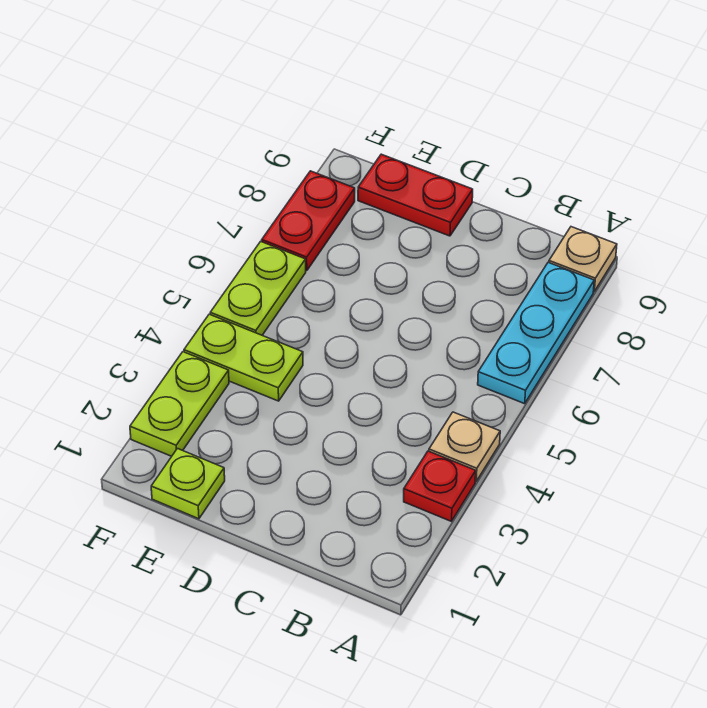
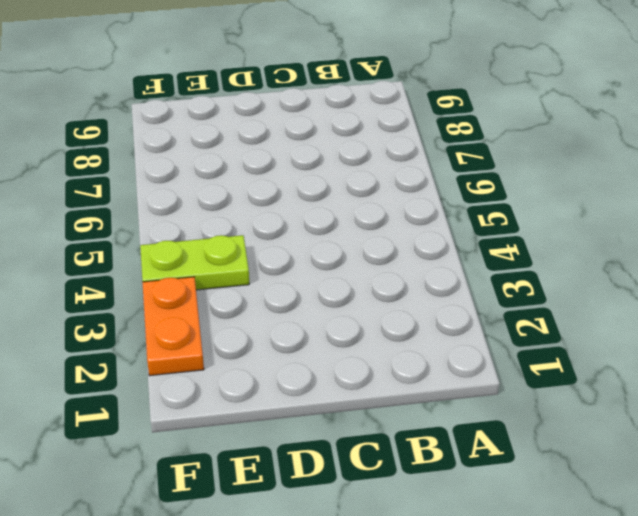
orange 1x2 plate [142,277,204,376] -> lime 1x2 plate [130,352,229,456]
none -> red 1x1 plate [404,451,476,521]
none -> tan 1x1 plate [429,412,500,481]

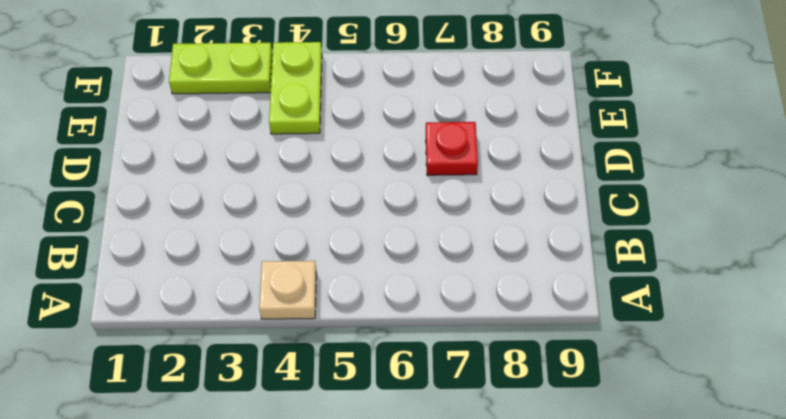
red 1x1 plate [426,122,478,175] -> red 1x1 plate moved to [404,451,476,521]
none -> cyan 1x3 plate [478,262,594,404]
none -> tan 1x1 plate [549,227,617,291]

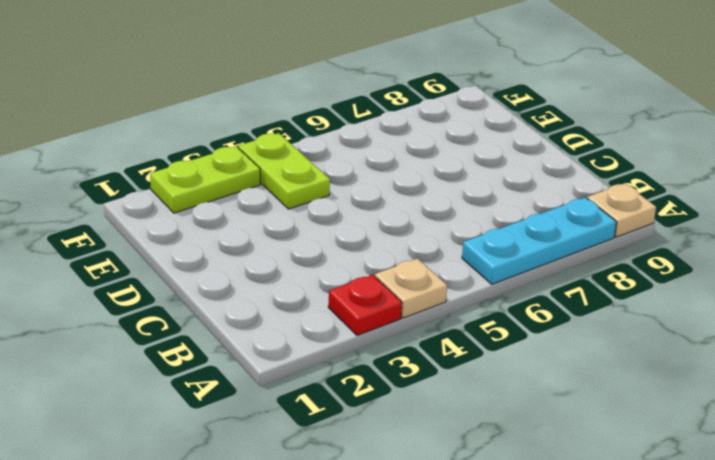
none -> red 1x2 plate [358,154,473,236]
none -> lime 1x1 plate [151,449,225,519]

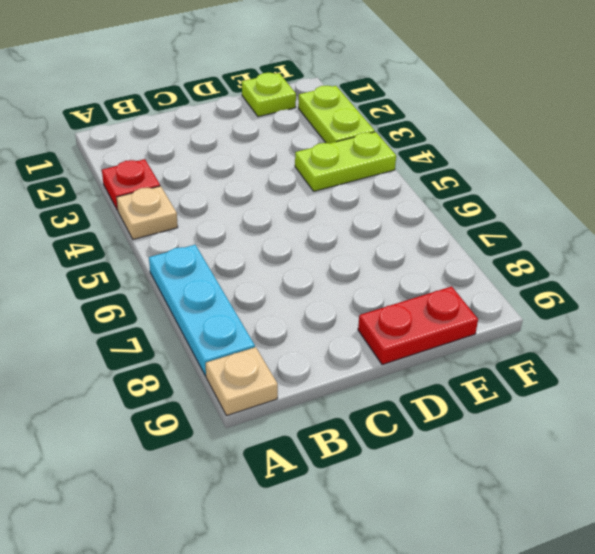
none -> lime 1x2 plate [210,241,306,335]
none -> red 1x2 plate [262,171,355,271]

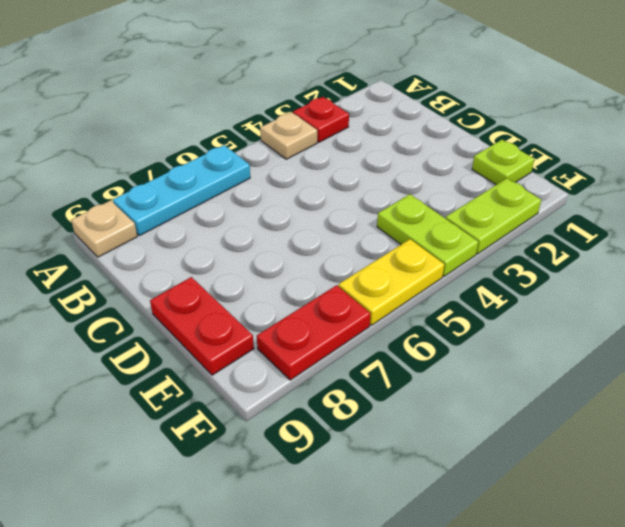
yellow 1x2 plate [338,239,444,325] -> lime 1x2 plate [210,241,306,335]

